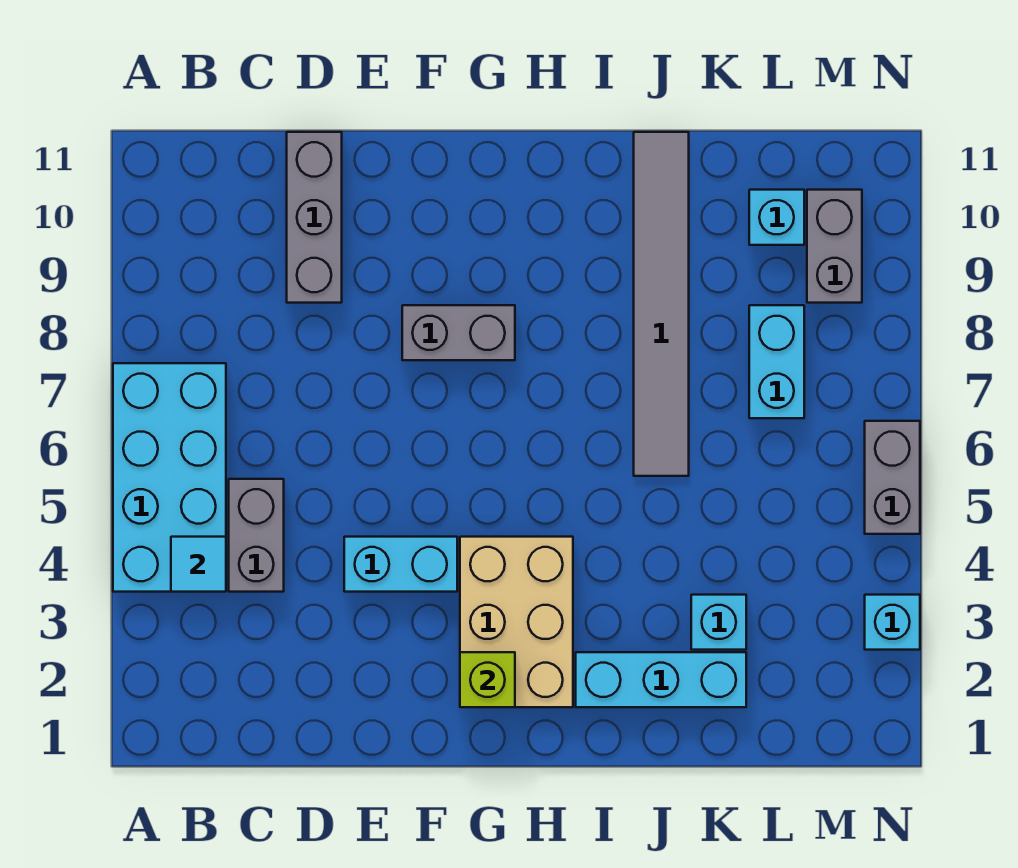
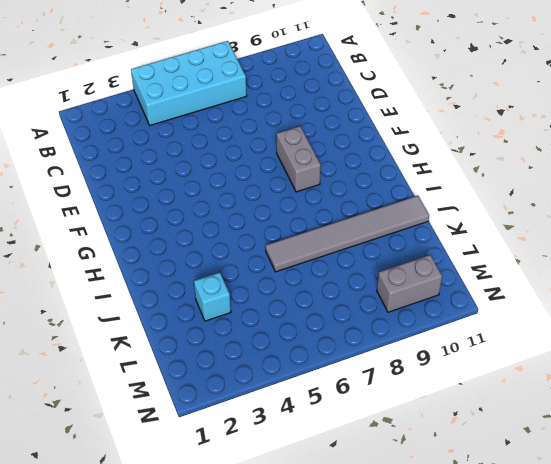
none -> grey 1x2 brick [229,479,284,592]
none -> grey 1x3 brick [287,132,342,303]
none -> cyan 1x2 brick [344,537,457,592]

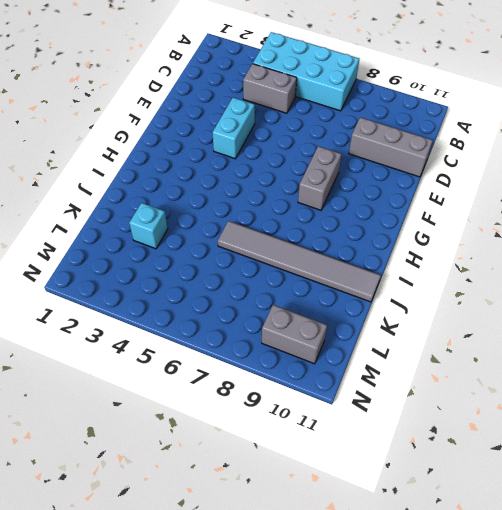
none -> tan 2x3 brick [460,537,573,707]
none -> cyan 1x3 brick [576,652,746,707]
none -> cyan 1x2 brick [749,305,804,418]

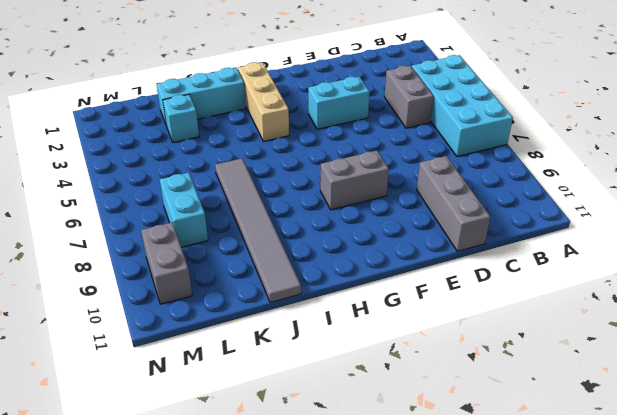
tan 1x3 brick [238,62,289,141] -> tan 2x3 brick [460,537,573,707]
none -> cyan 1x1 brick [749,190,804,245]
none -> cyan 1x1 brick [865,595,920,650]
none -> grey 1x2 brick [865,421,920,534]

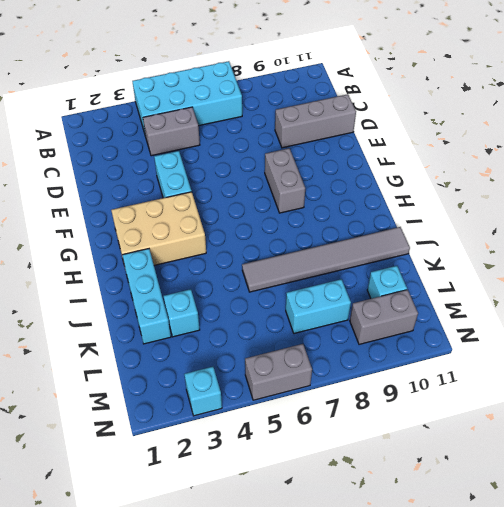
none -> cyan 1x1 tile [171,537,226,592]
none -> lime 1x1 brick [460,652,515,707]

